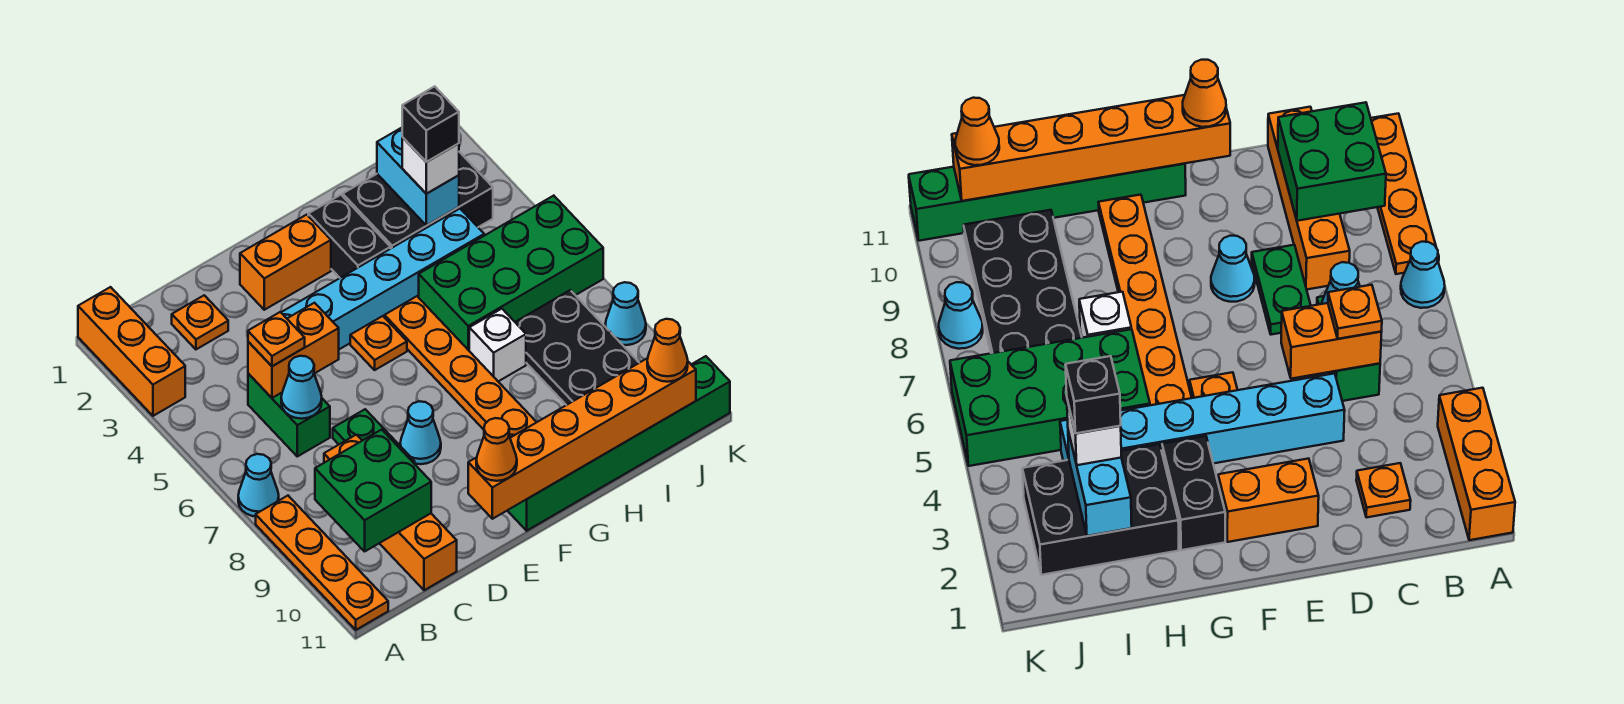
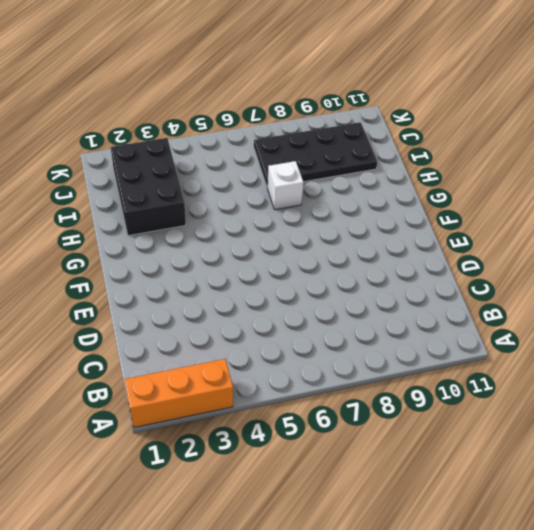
none -> cyan 1x1 cone [238,454,279,517]
none -> orange 1x4 plate [256,496,388,630]
none -> orange 1x1 plate [172,295,228,349]

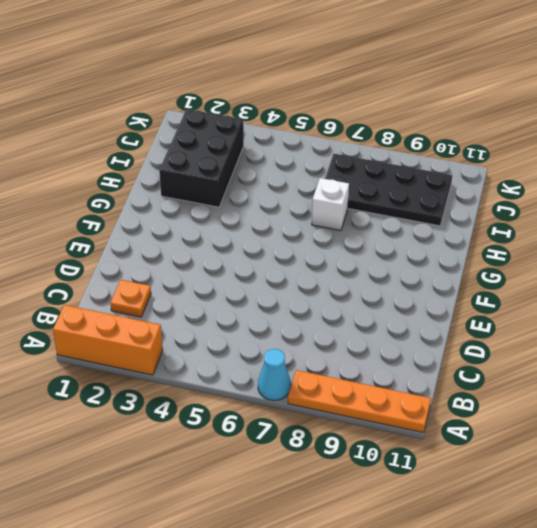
none -> green 1x2 brick [248,373,330,456]
none -> orange 1x4 brick [324,435,457,590]
none -> cyan 1x6 brick [281,209,484,349]

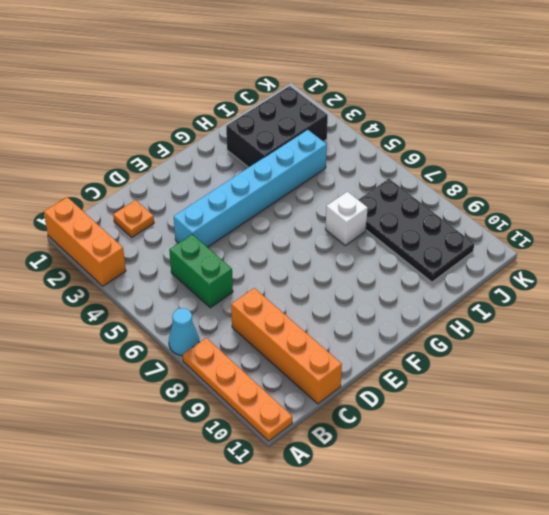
none -> green 1x2 plate [333,409,415,464]
none -> orange 1x2 brick [240,215,331,310]
none -> cyan 1x1 cone [400,401,441,464]

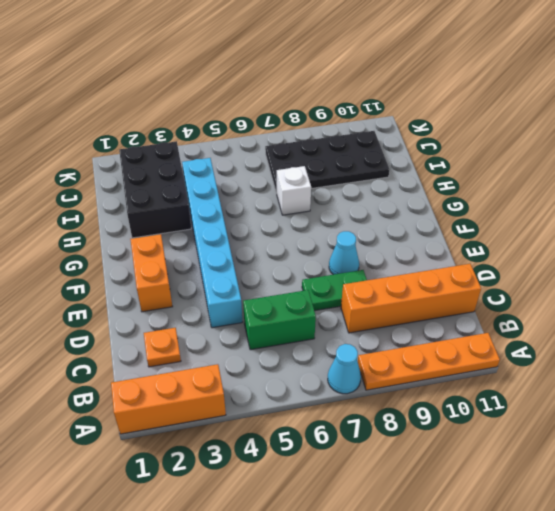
none -> orange 1x1 plate [350,316,407,370]
none -> green 1x6 brick [507,356,730,531]
none -> black 1x2 brick [308,195,391,278]

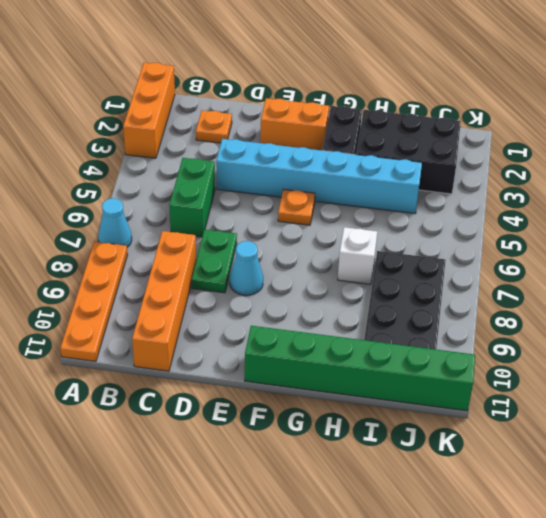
none -> orange 1x6 plate [385,296,537,438]
none -> green 2x4 brick [419,196,603,350]
none -> cyan 1x1 cone [605,282,646,345]

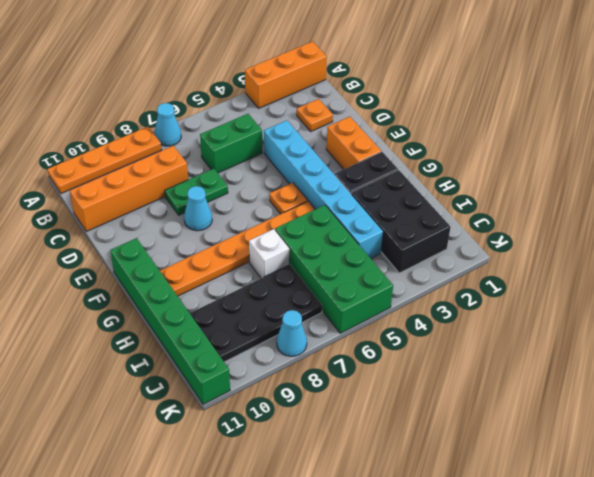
none -> green 2x2 brick [315,430,431,551]
none -> orange 1x2 brick [248,303,339,398]
none -> cyan 1x1 cone [281,356,322,419]

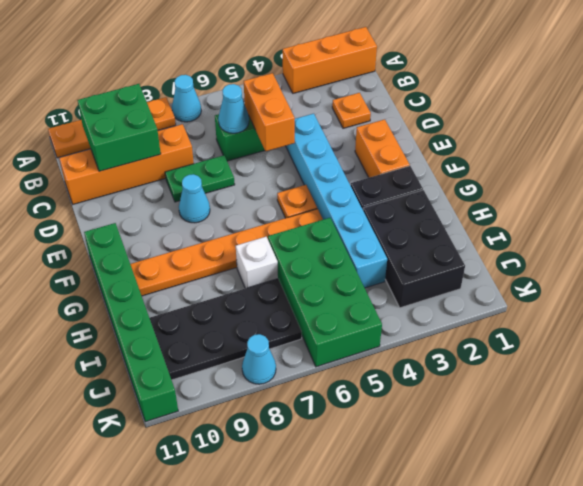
none -> orange 1x6 brick [468,358,696,519]
none -> cyan 1x2 brick [377,128,459,225]
none -> orange 1x1 plate [248,312,305,366]

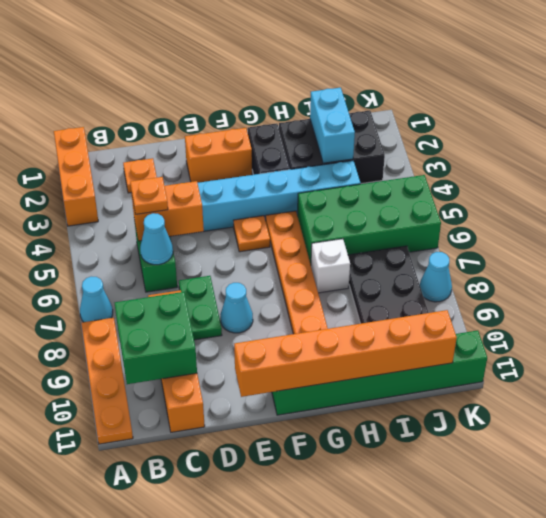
none -> orange 1x1 cone [476,418,517,481]
none -> white 1x1 brick [402,137,459,194]
none -> orange 1x1 cone [647,319,688,382]

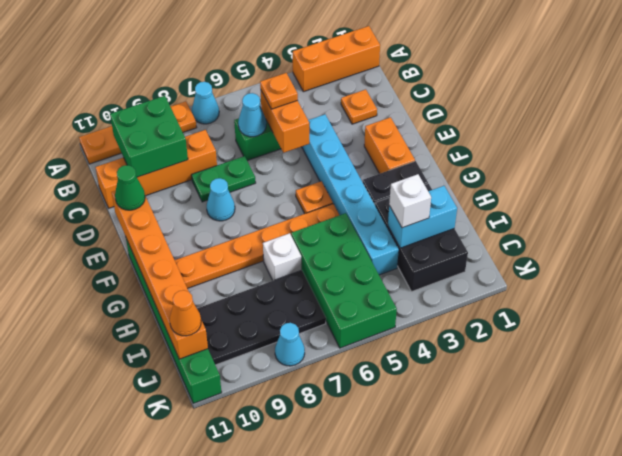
green 1x1 cone [115,165,145,210] -> orange 1x1 cone [476,418,517,481]
none -> black 1x1 brick [402,86,459,162]

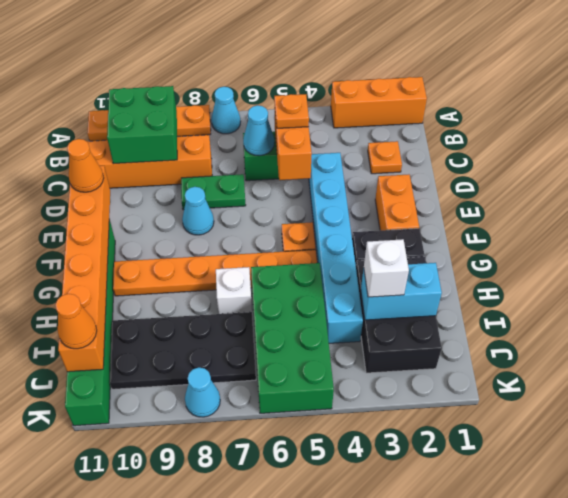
none -> black 1x1 brick [402,86,459,162]

